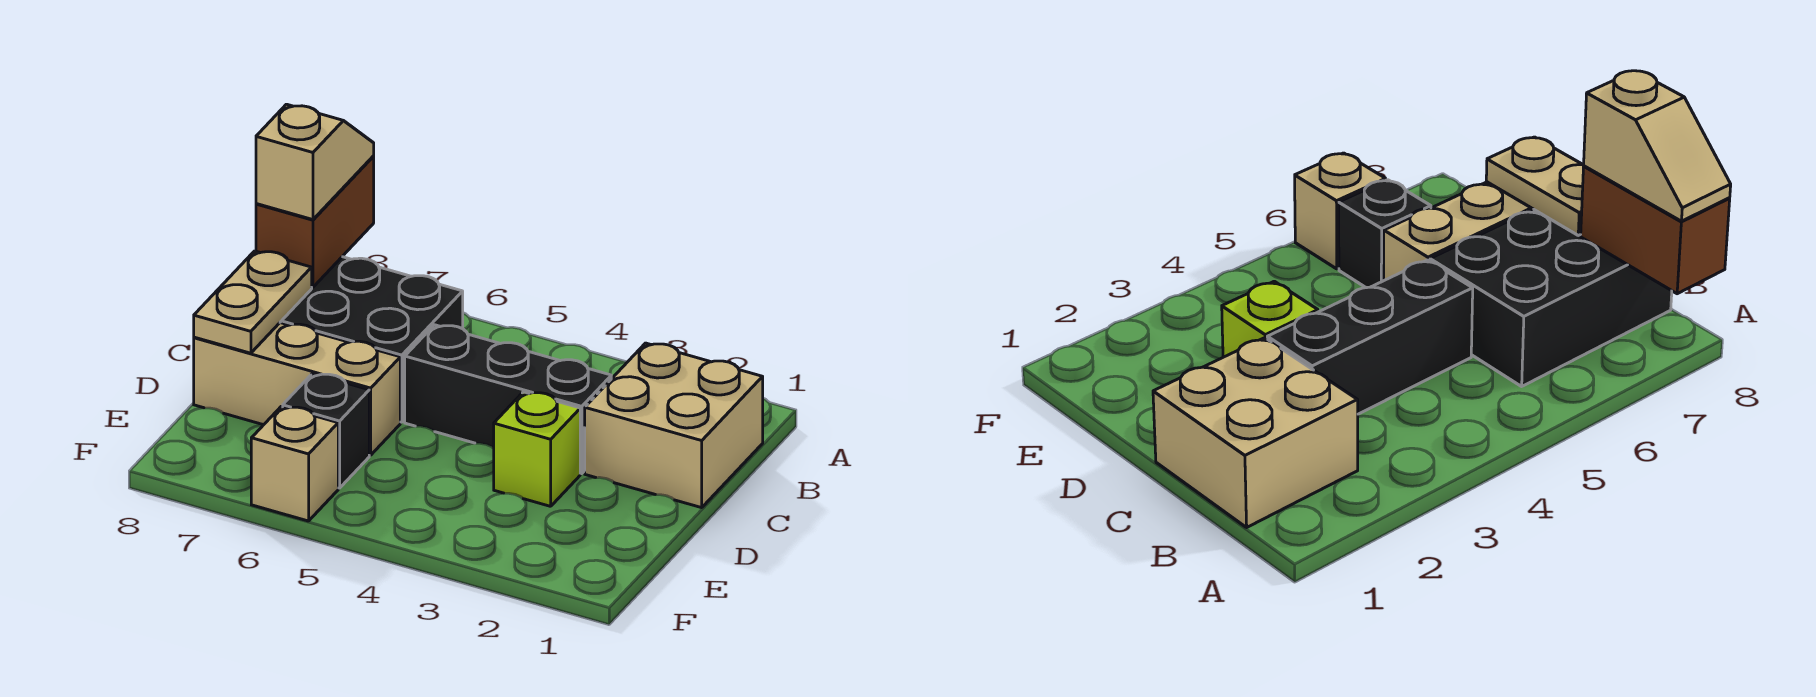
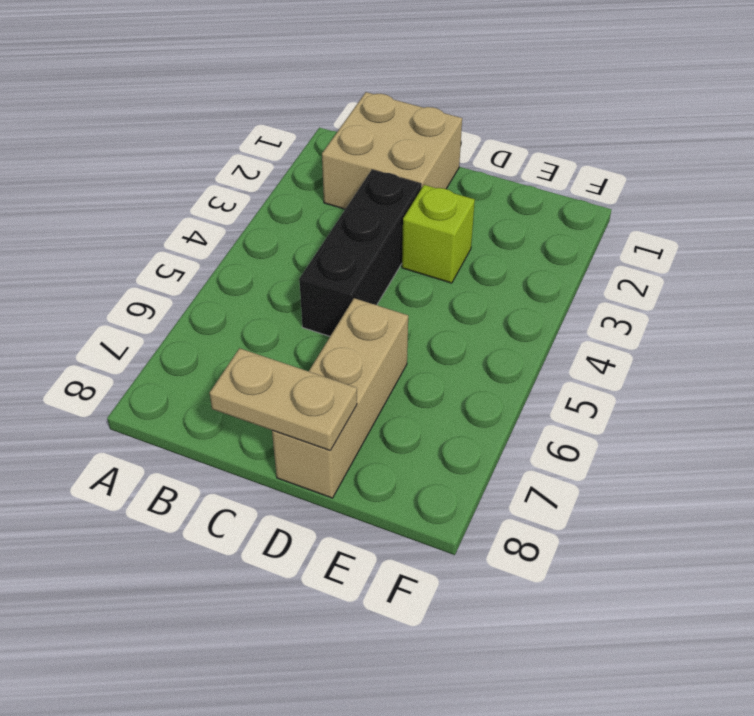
none -> black 2x3 brick [280,257,463,422]
none -> black 1x1 brick [283,374,369,488]

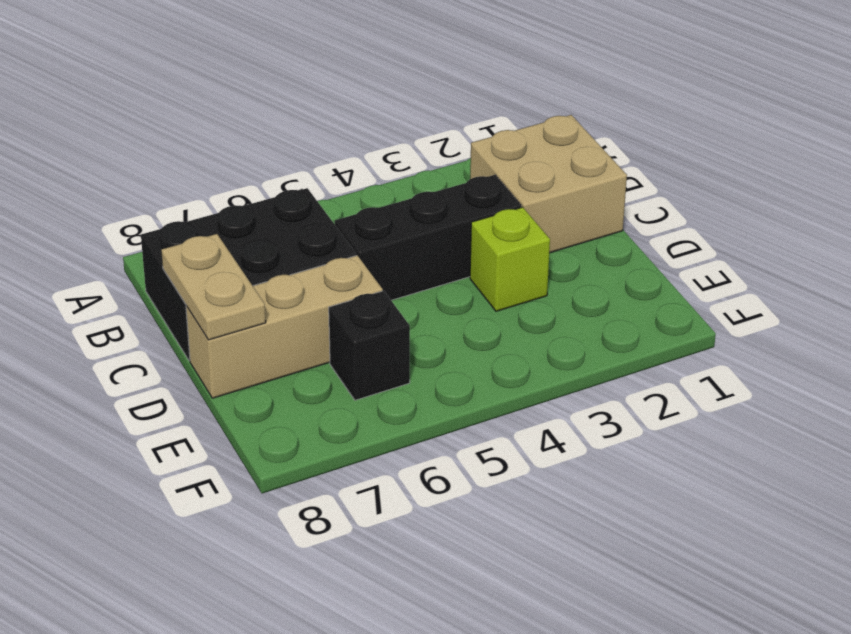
none -> tan 1x1 brick [251,407,338,521]
none -> brown 1x2 brick [256,156,374,287]

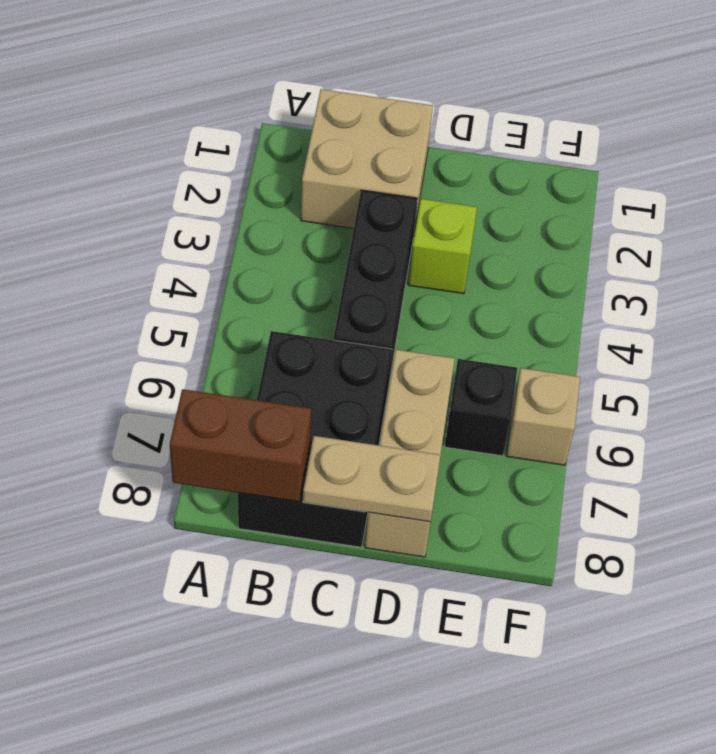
none -> tan 1x2 slope [256,104,374,220]

